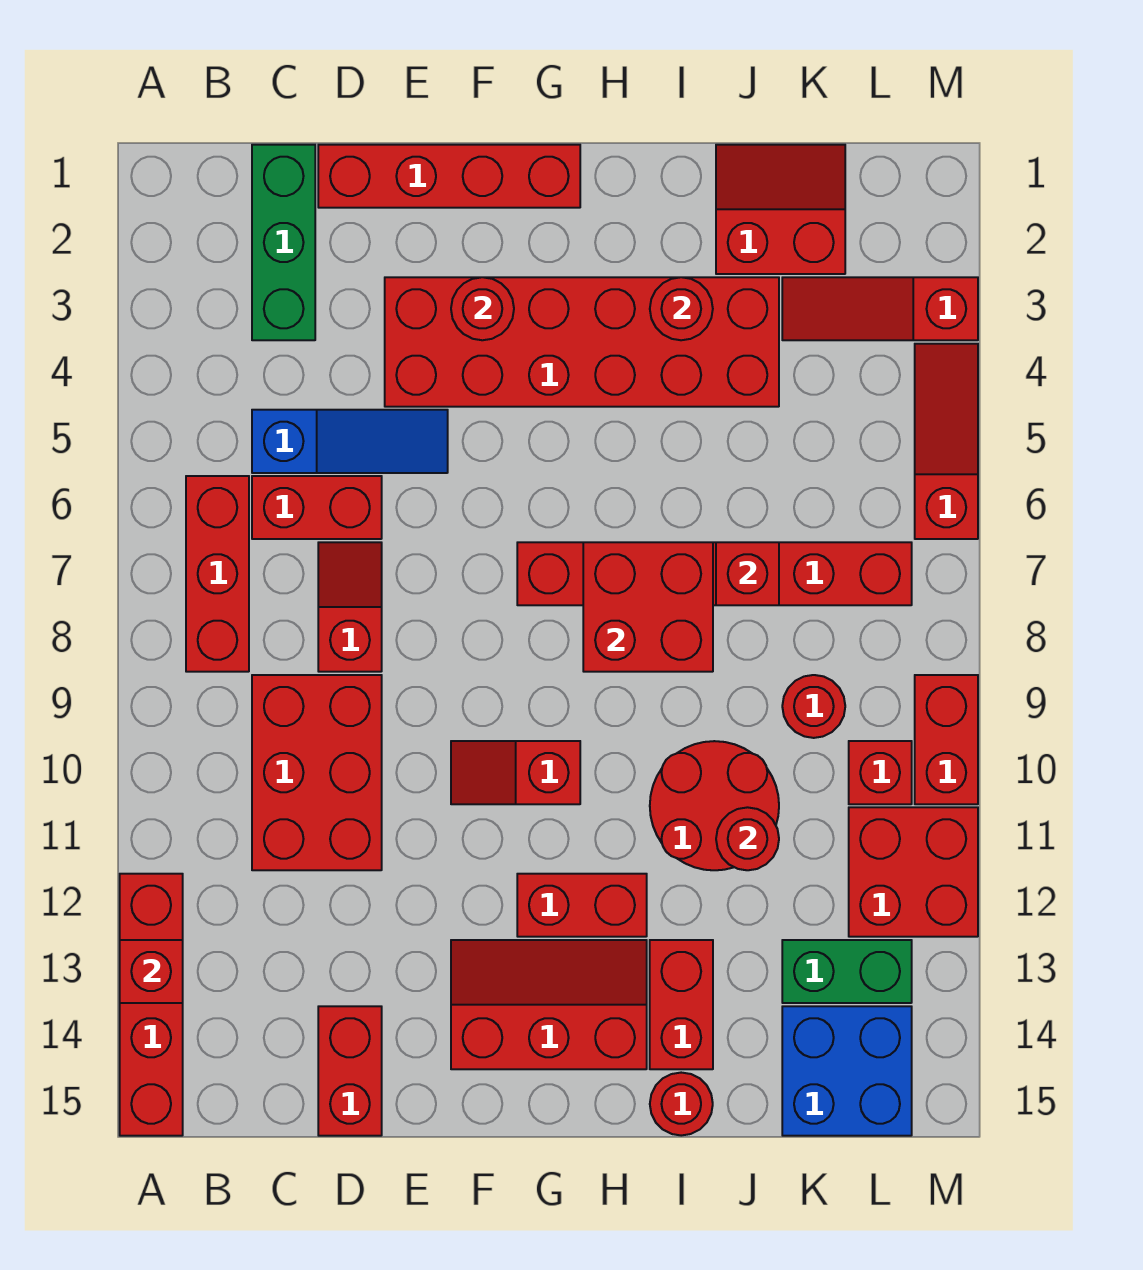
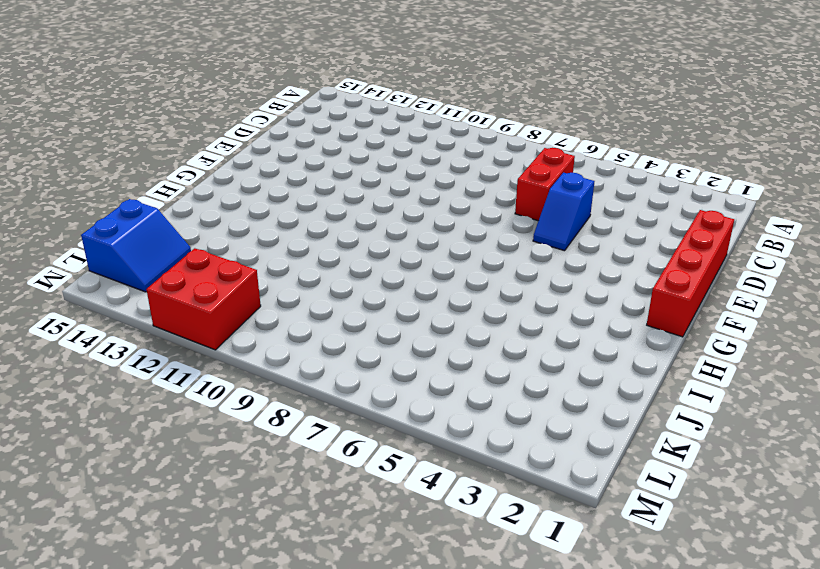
blue 1x2 slope [533,173,594,251] -> blue 1x3 slope [252,410,448,473]
blue 2x2 slope [81,199,191,292] -> blue 2x2 brick [782,1006,912,1136]
none -> red 1x4 brick [120,874,183,1136]
none -> red 1x3 brick [186,476,249,672]
none -> green 1x3 brick [252,145,315,340]
none -> red 2x3 brick [252,675,382,870]

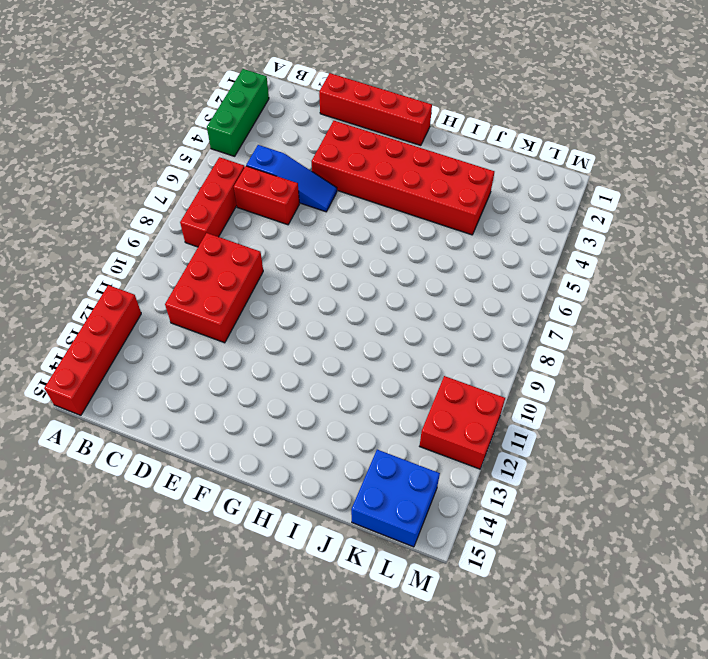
green 1x3 brick [207,69,269,156] -> green 1x3 brick moved to [252,145,315,340]
none -> red 1x2 slope [318,542,382,672]
none -> red 1x2 brick [318,1006,382,1136]
none -> red 1x2 slope [451,741,580,804]
none -> red 2x3 slope [451,940,647,1069]

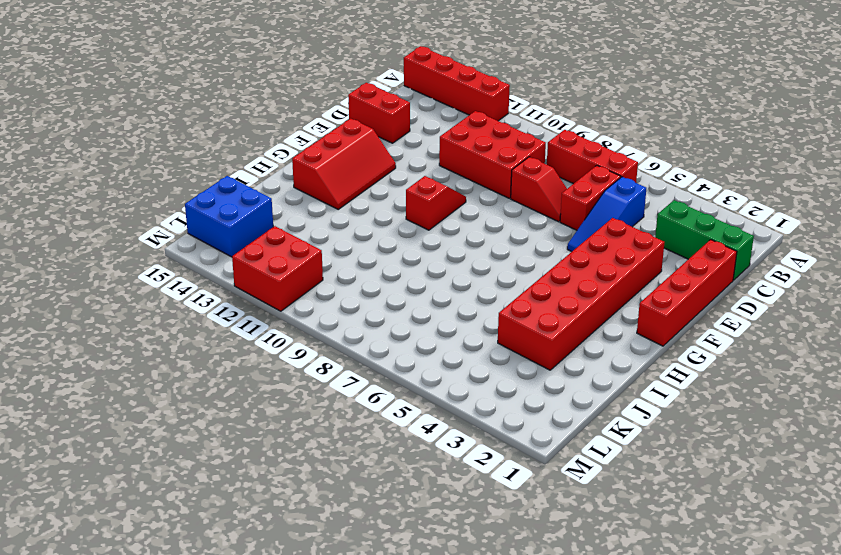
none -> red 1x6 brick [517,542,912,605]
none -> red 1x2 brick [517,874,647,937]
none -> red 2x2 round brick [650,741,779,870]
none -> red 1x2 brick [650,940,713,1069]

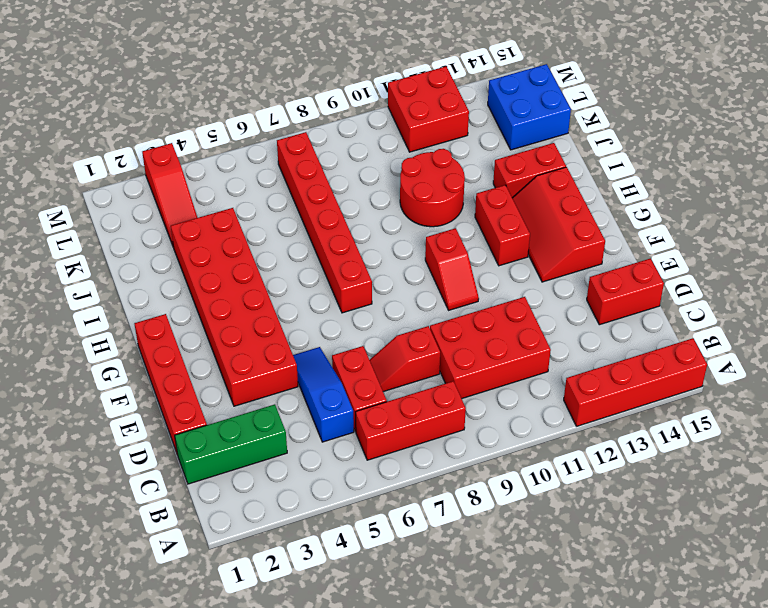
none -> red 1x1 round brick [650,1073,713,1136]
none -> red 2x2 slope [716,145,845,274]
none -> red 1x1 round brick [782,675,845,738]
none -> green 1x2 brick [782,940,912,1003]

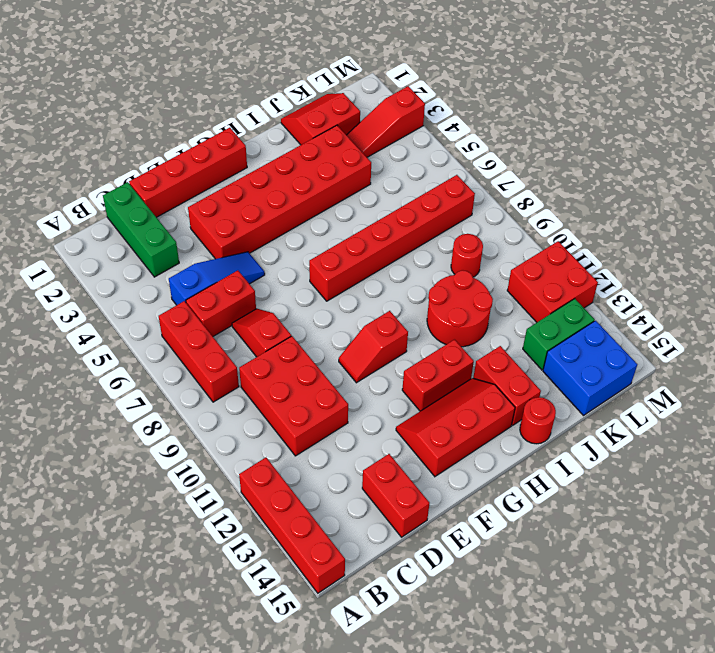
none -> red 1x1 brick [849,741,912,804]
none -> red 1x3 slope [915,344,978,539]
none -> red 1x2 brick [915,675,978,804]
none -> red 1x1 brick [120,940,183,1003]

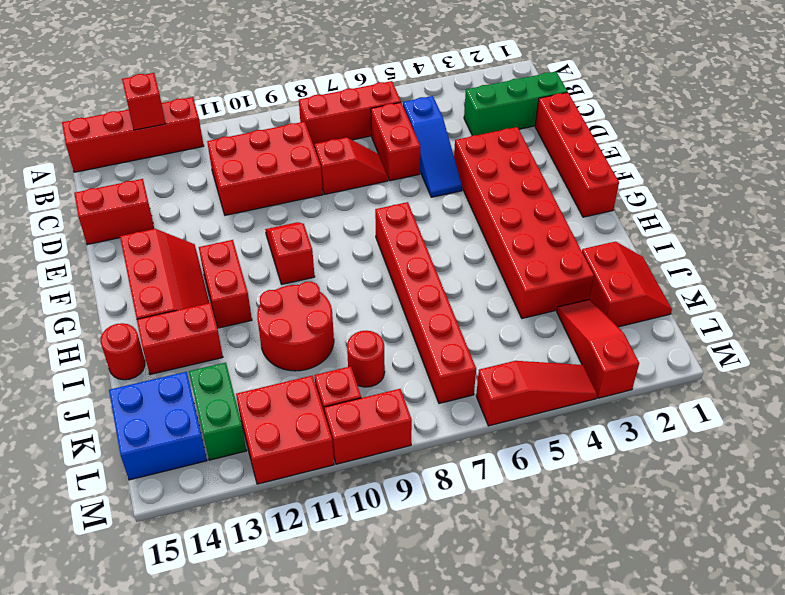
none -> red 1x1 round brick [451,277,514,340]
none -> red 2x2 brick [583,542,713,672]
none -> red 1x1 round brick [650,277,713,340]
none -> red 1x1 brick [716,542,779,605]

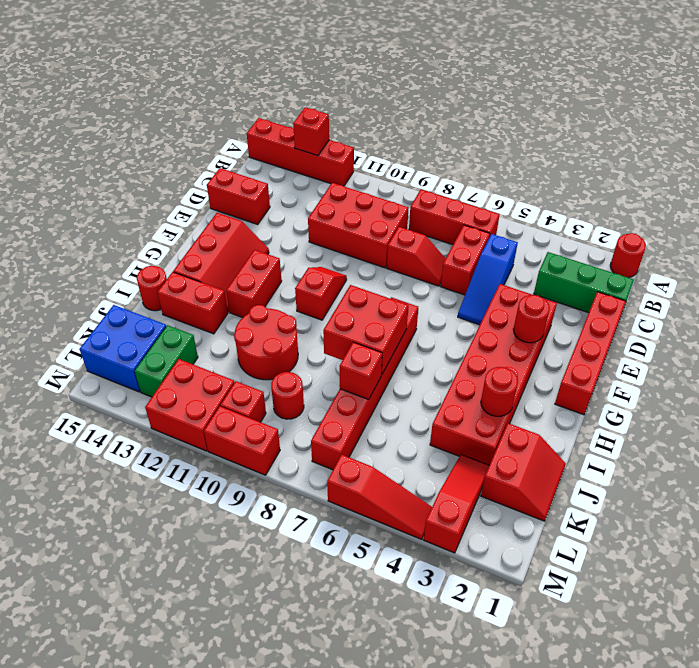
red 1x1 round brick [610,233,646,278] -> red 1x1 round brick moved to [716,807,779,870]

